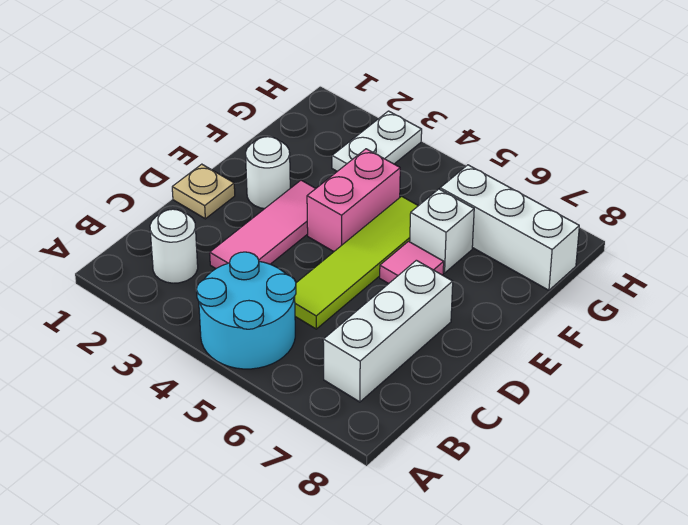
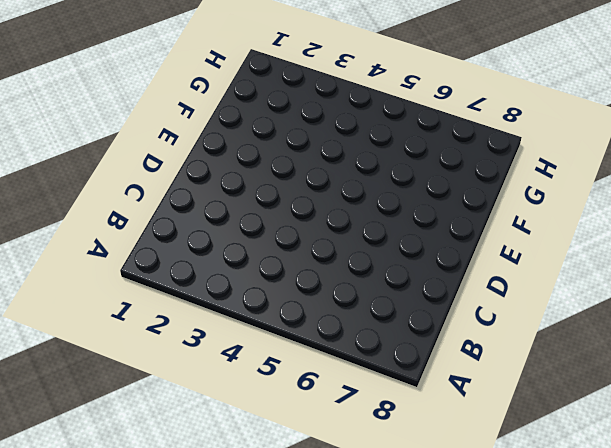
none -> cyan 2x2 round brick [197,252,296,369]
none -> white 1x1 round brick [150,209,198,283]
none -> white 1x3 brick [323,260,453,402]

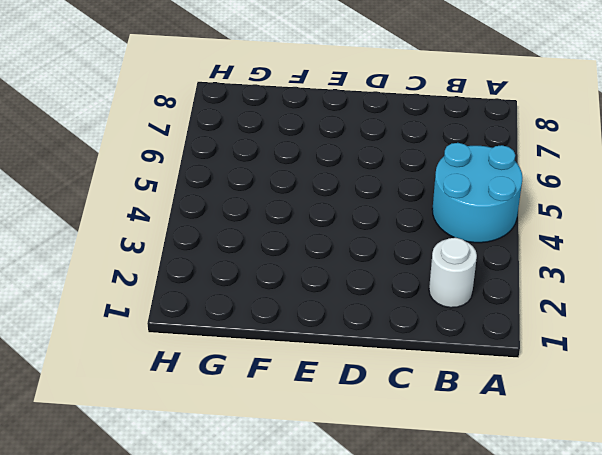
none -> white 1x3 brick [323,260,453,402]
none -> pink 1x3 tile [210,180,316,268]
none -> lime 1x4 tile [294,196,418,329]

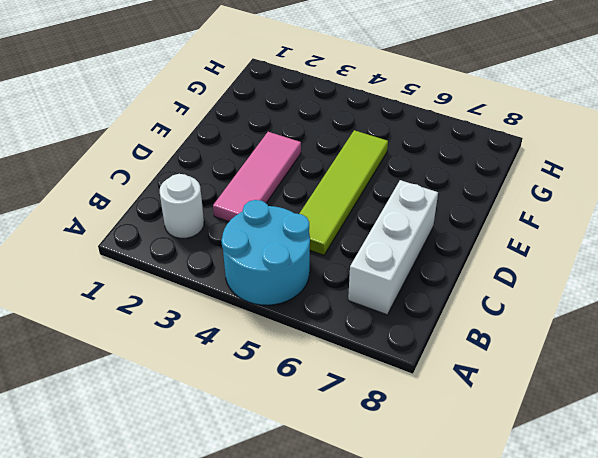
none -> tan 1x1 plate [172,164,235,219]
none -> white 1x1 round brick [246,137,290,209]
none -> pink 1x2 brick [307,149,400,252]

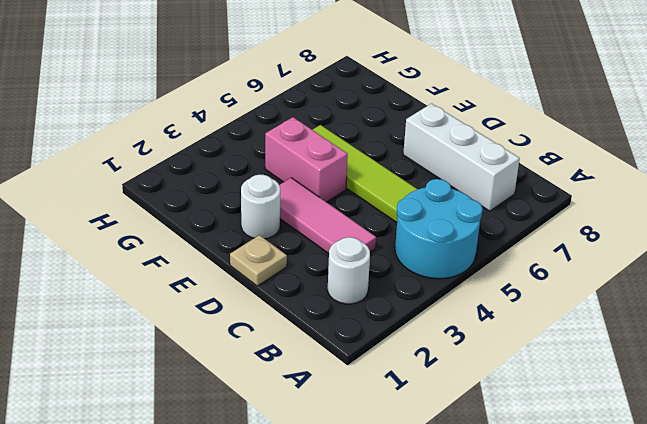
none -> pink 1x1 tile [380,241,444,284]
none -> white 1x1 brick [410,189,474,273]
none -> white 1x2 plate [332,111,422,171]

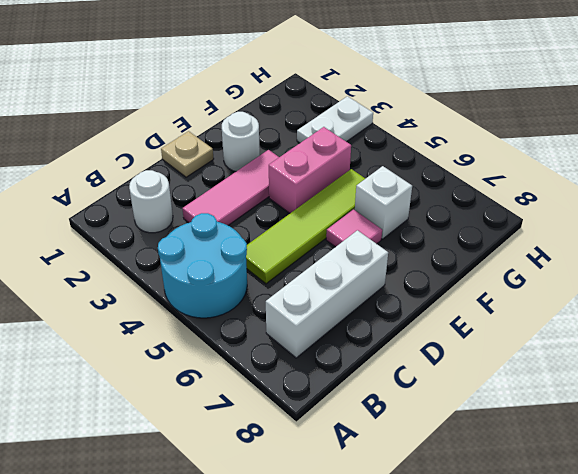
none -> white 1x3 brick [440,165,579,290]

